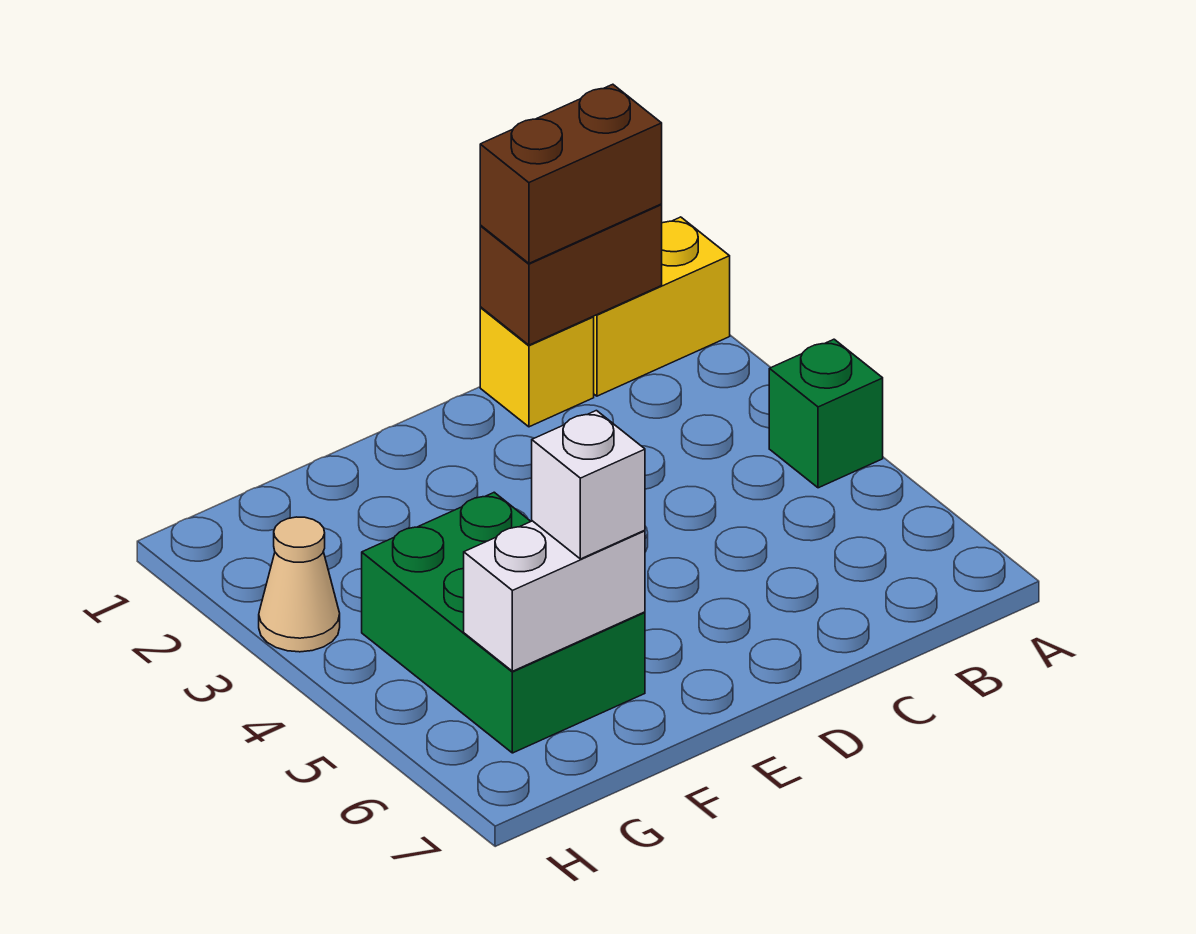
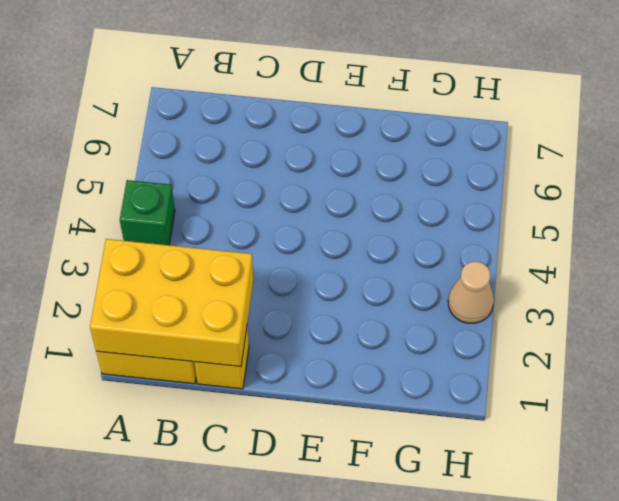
yellow 2x3 brick [90,239,253,366] -> brown 1x2 brick [480,204,662,345]
none -> green 2x3 brick [362,492,645,753]
none -> white 1x2 brick [464,521,645,671]

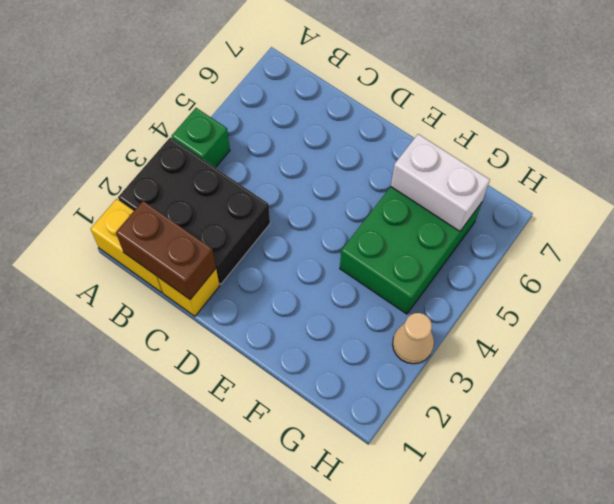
black 2x3 brick [118,137,270,284] -> none
none -> brown 1x2 brick [480,84,662,263]
none -> white 1x1 brick [532,411,645,559]

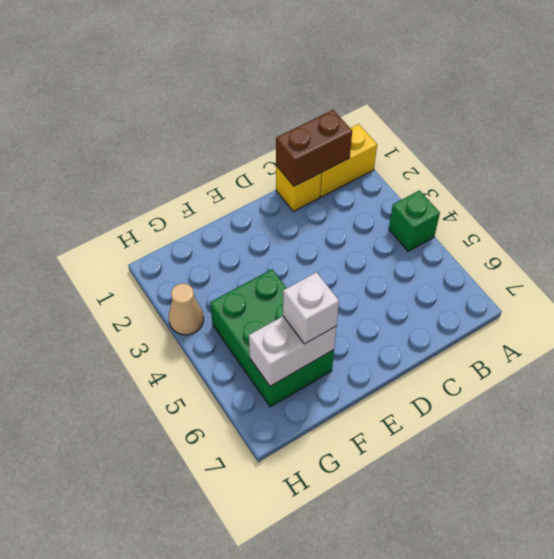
none -> brown 1x2 brick [480,84,662,263]

